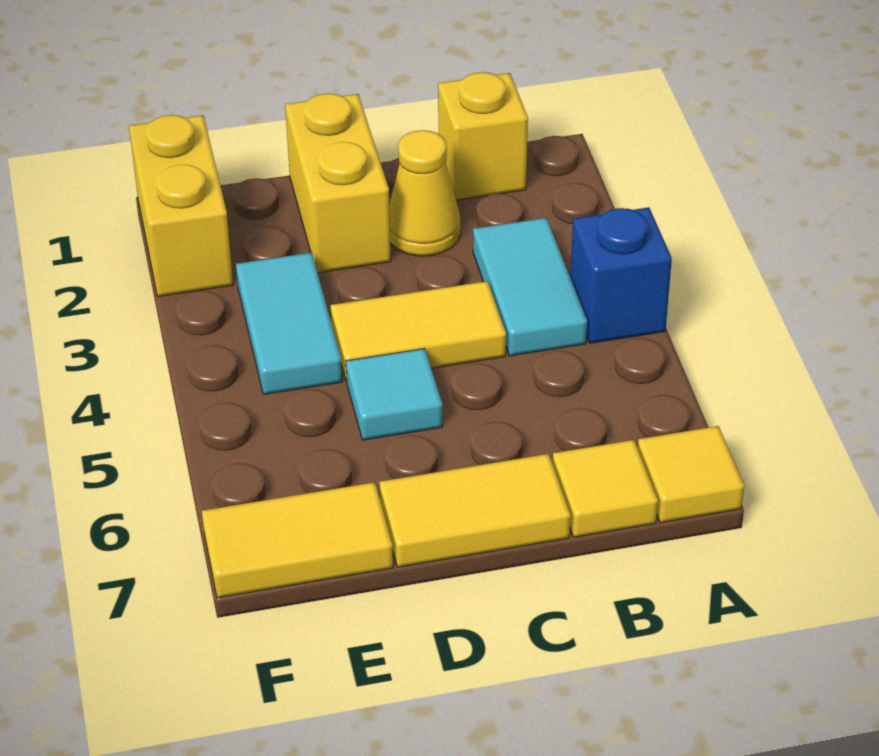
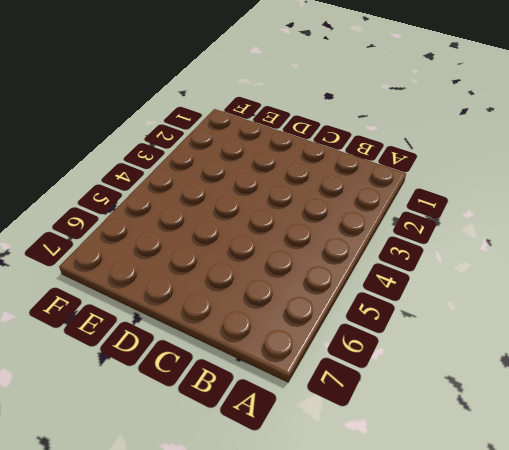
none -> blue 1x1 brick [570,207,672,343]
none -> yellow 1x1 tile [638,426,744,523]
none -> yellow 1x1 brick [438,72,528,200]

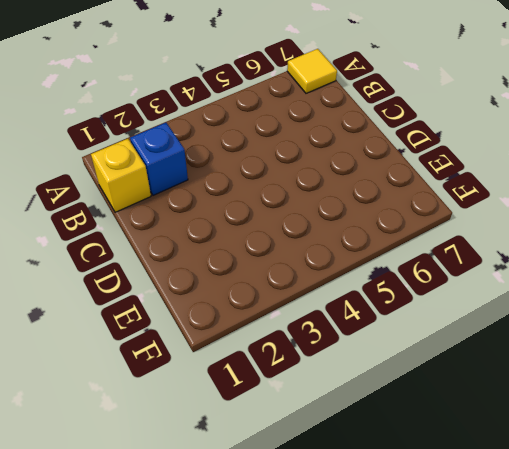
blue 1x1 brick [130,123,188,195] -> blue 1x1 brick moved to [570,207,672,343]
none -> cyan 1x2 tile [473,218,587,356]
none -> yellow 1x1 tile [553,440,658,537]
none -> yellow 1x1 cone [389,130,461,256]

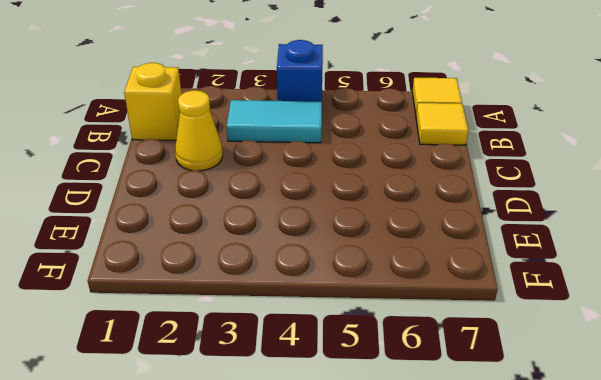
none -> yellow 1x2 tile [330,281,506,382]
none -> yellow 1x2 tile [379,454,570,567]
none -> yellow 1x2 brick [285,93,391,273]

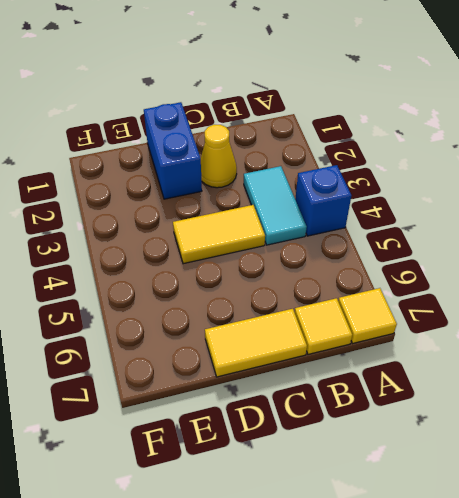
blue 1x2 brick [144,102,202,199] -> yellow 1x2 brick [285,93,391,273]
none -> yellow 1x1 brick [438,72,528,200]
none -> cyan 1x1 tile [346,349,442,440]
none -> cyan 1x2 tile [236,253,342,395]

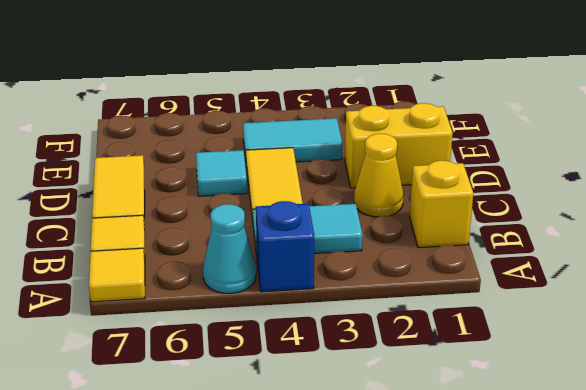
cyan 1x1 cone [203,204,256,294] -> none
none -> yellow 1x2 tile [202,482,393,598]
none -> yellow 1x2 brick [129,115,233,296]

